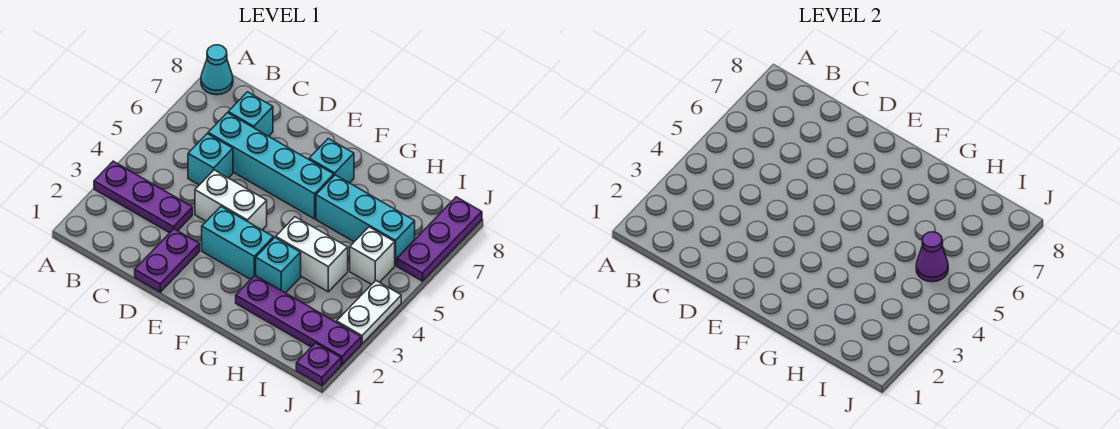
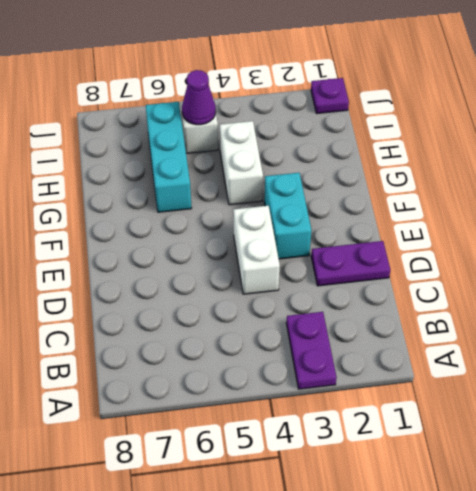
purple 1x2 plate [286,312,337,389] -> purple 1x3 plate [94,161,193,233]
none -> cyan 1x1 cone [201,45,233,95]
none -> cyan 1x1 brick [188,134,233,185]
none -> cyan 1x4 brick [208,113,334,219]

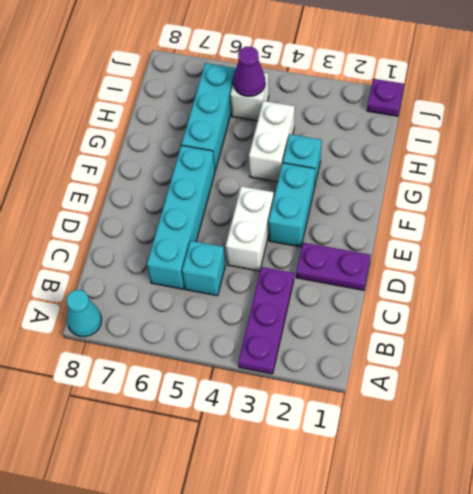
none -> cyan 1x1 brick [228,92,273,136]
none -> cyan 1x1 brick [309,139,354,183]
none -> purple 1x4 plate [236,276,361,365]

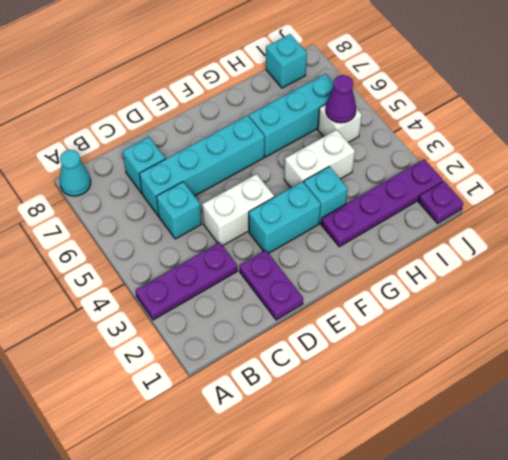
cyan 1x1 brick [266,34,307,88] -> cyan 1x1 brick moved to [309,139,354,183]
none -> white 1x2 plate [337,281,401,344]
none -> purple 1x3 plate [397,197,482,281]

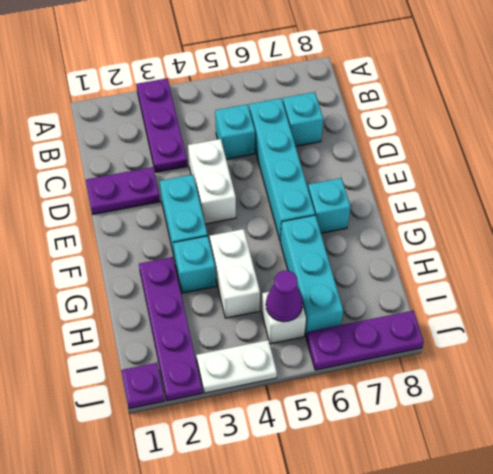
none -> cyan 1x1 cone [201,45,233,95]

